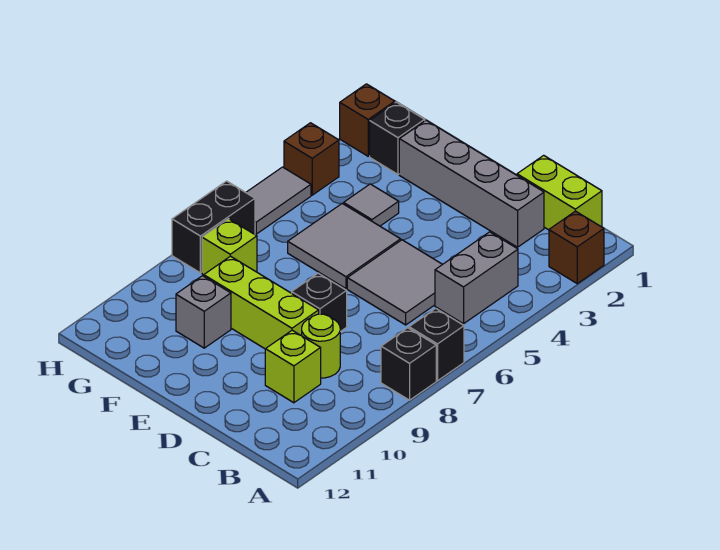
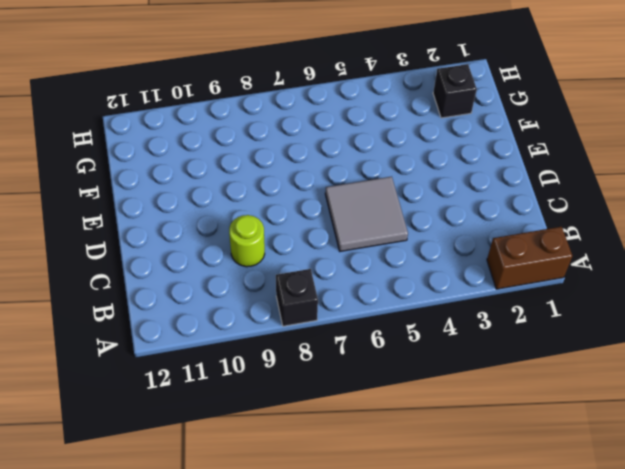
brown 1x2 brick [487,227,572,289] -> brown 1x1 brick [549,211,604,283]
none -> black 1x1 brick [409,308,464,381]
none -> lime 1x2 brick [517,155,602,230]
none -> grey 1x2 brick [435,232,518,324]

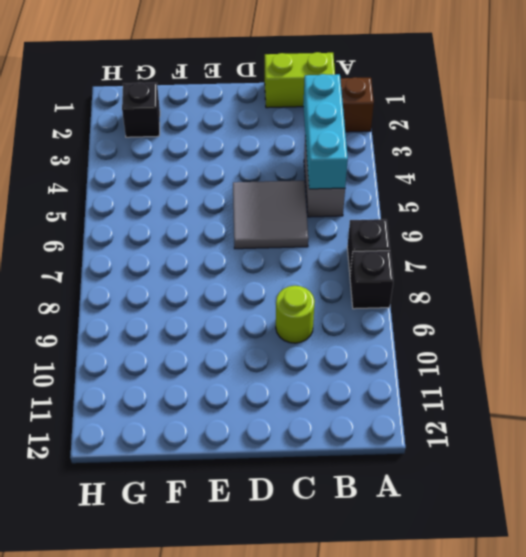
cyan 1x3 brick [303,74,348,189] -> none
none -> grey 1x4 brick [399,120,544,247]
none -> lime 1x1 brick [265,330,321,403]
none -> black 1x1 brick [292,273,347,332]

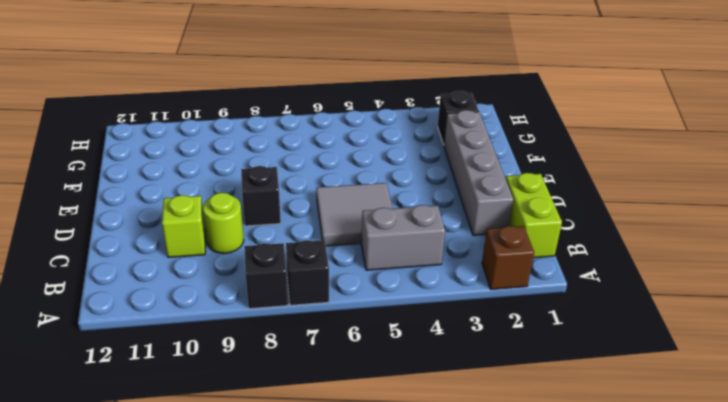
none -> lime 1x3 brick [204,256,319,349]
none -> grey 2x2 tile [288,203,401,289]
none -> grey 1x1 tile [344,184,399,226]

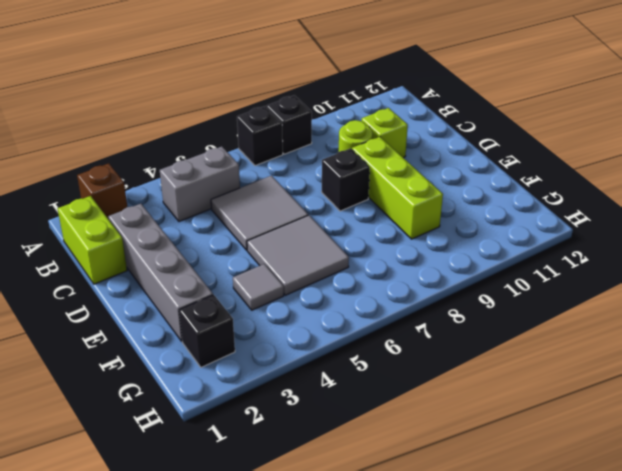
none -> grey 1x1 brick [176,276,231,348]
none -> lime 1x1 brick [202,219,257,275]
none -> brown 1x1 brick [340,84,395,156]

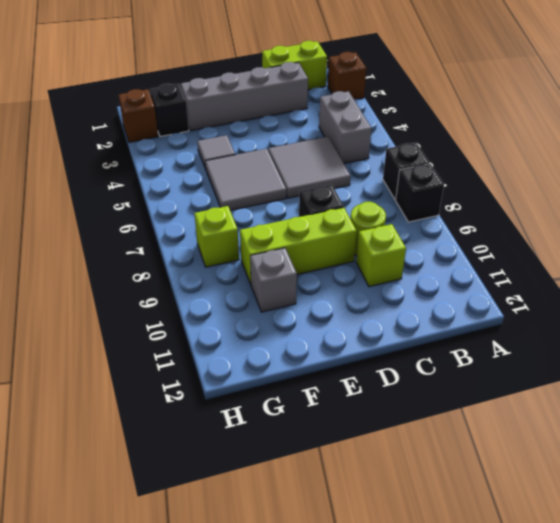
none -> brown 1x1 brick [284,123,339,195]
none -> grey 1x2 tile [246,167,311,234]
none -> black 1x2 brick [172,181,255,273]

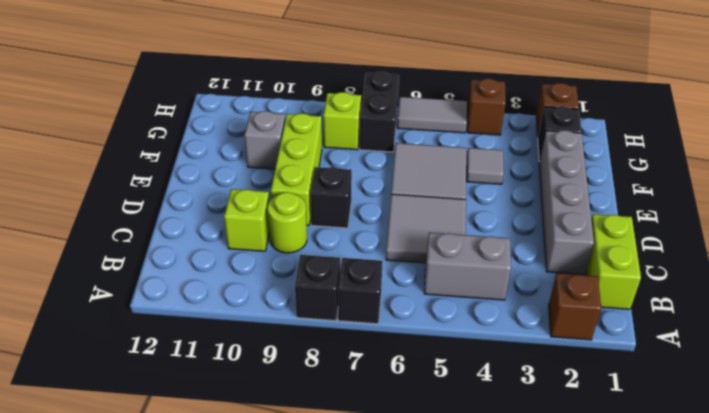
black 1x2 brick [360,72,399,152] -> black 1x2 brick turned to [172,181,255,273]

